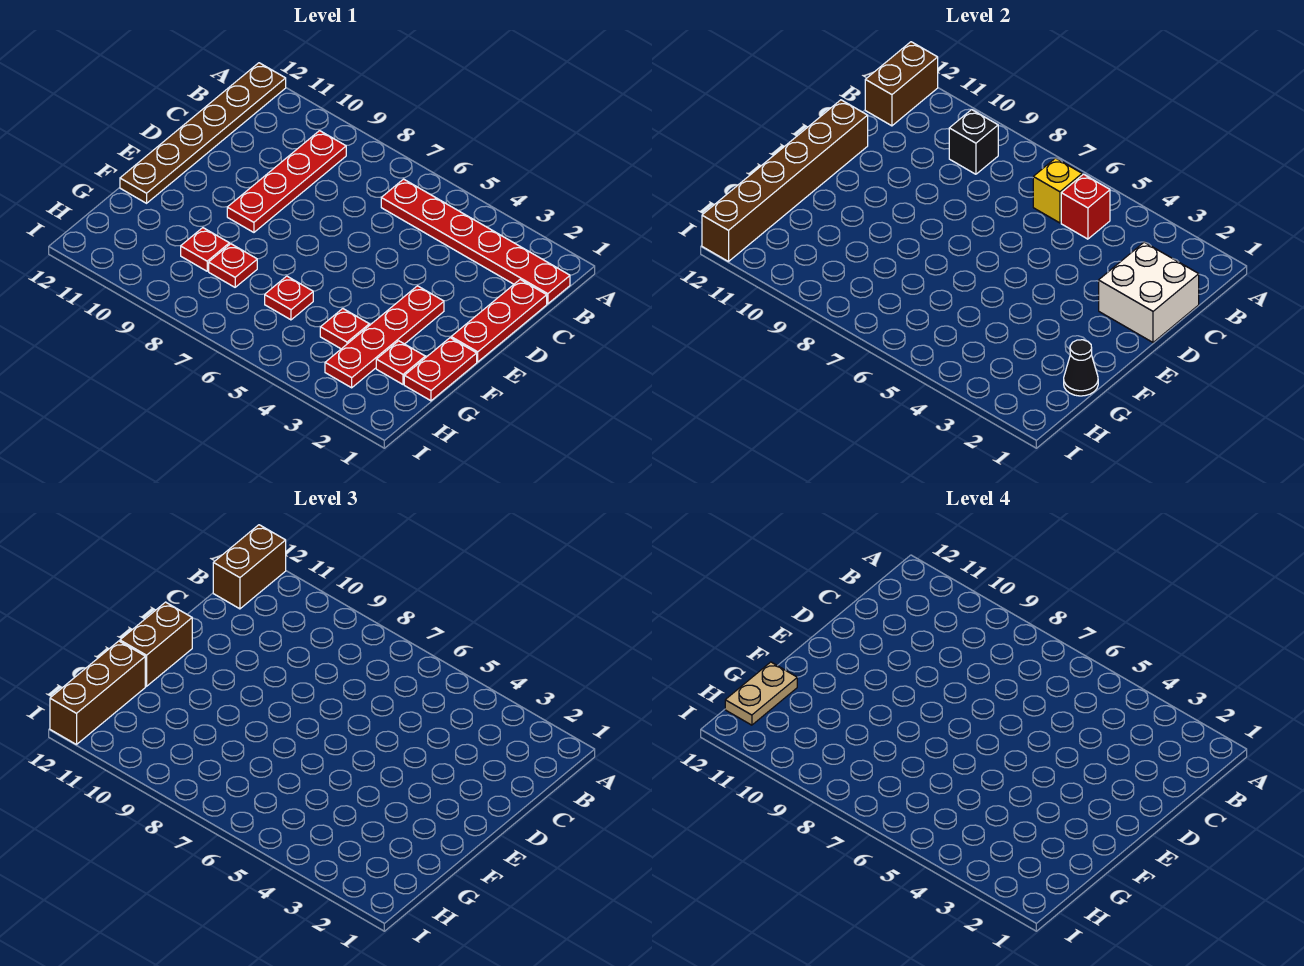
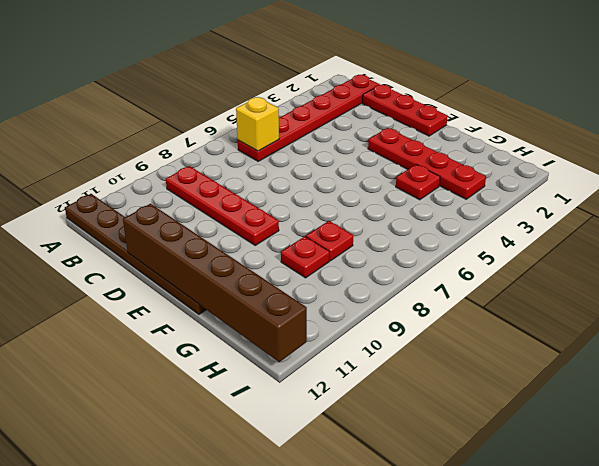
none -> red 1x2 plate [404,338,477,401]
none -> red 1x1 plate [376,341,425,384]
none -> red 1x1 plate [265,276,313,320]

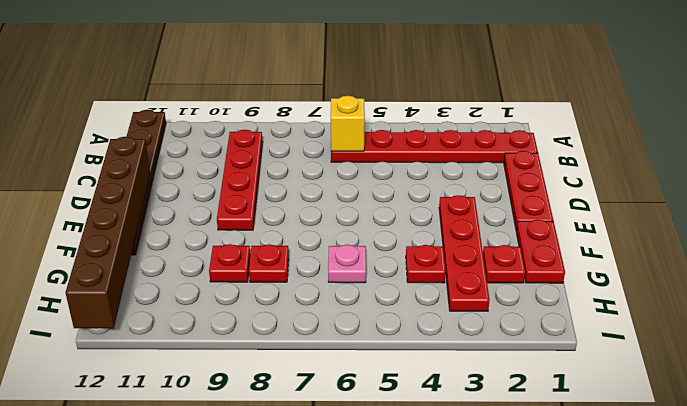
pink 1x1 plate [328,244,366,283] -> red 1x1 plate [265,276,313,320]
none -> brown 1x2 brick [865,42,938,126]
none -> red 1x1 brick [1061,174,1110,239]
none -> black 1x1 brick [949,110,998,174]

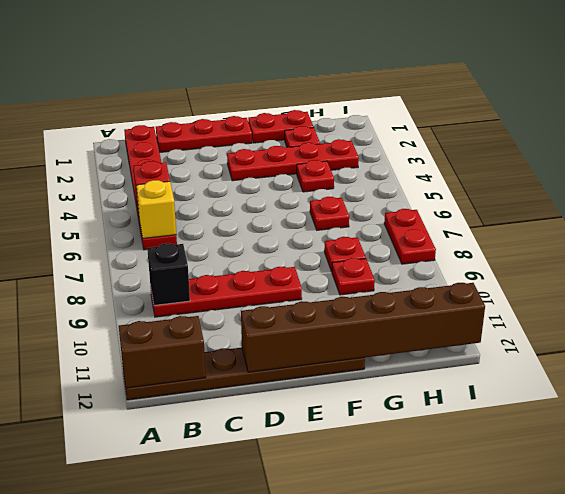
red 1x2 plate [384,209,436,264] -> none
none -> white 2x2 brick [1099,242,1199,343]
none -> black 1x1 cone [1064,340,1098,396]
none -> brown 1x2 brick [213,525,286,609]

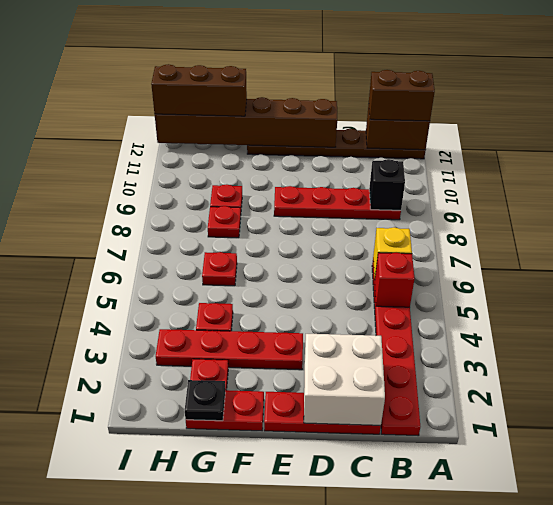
black 1x1 plate [185,380,225,421] -> black 1x1 cone [1064,340,1098,396]
none -> brown 1x2 brick [120,602,192,686]
none -> tan 1x2 plate [725,662,797,725]

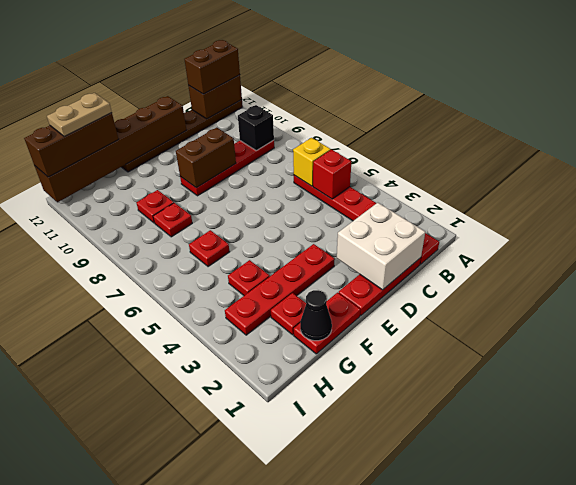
brown 1x2 brick [176,128,236,188] -> brown 1x2 brick moved to [120,602,192,686]

